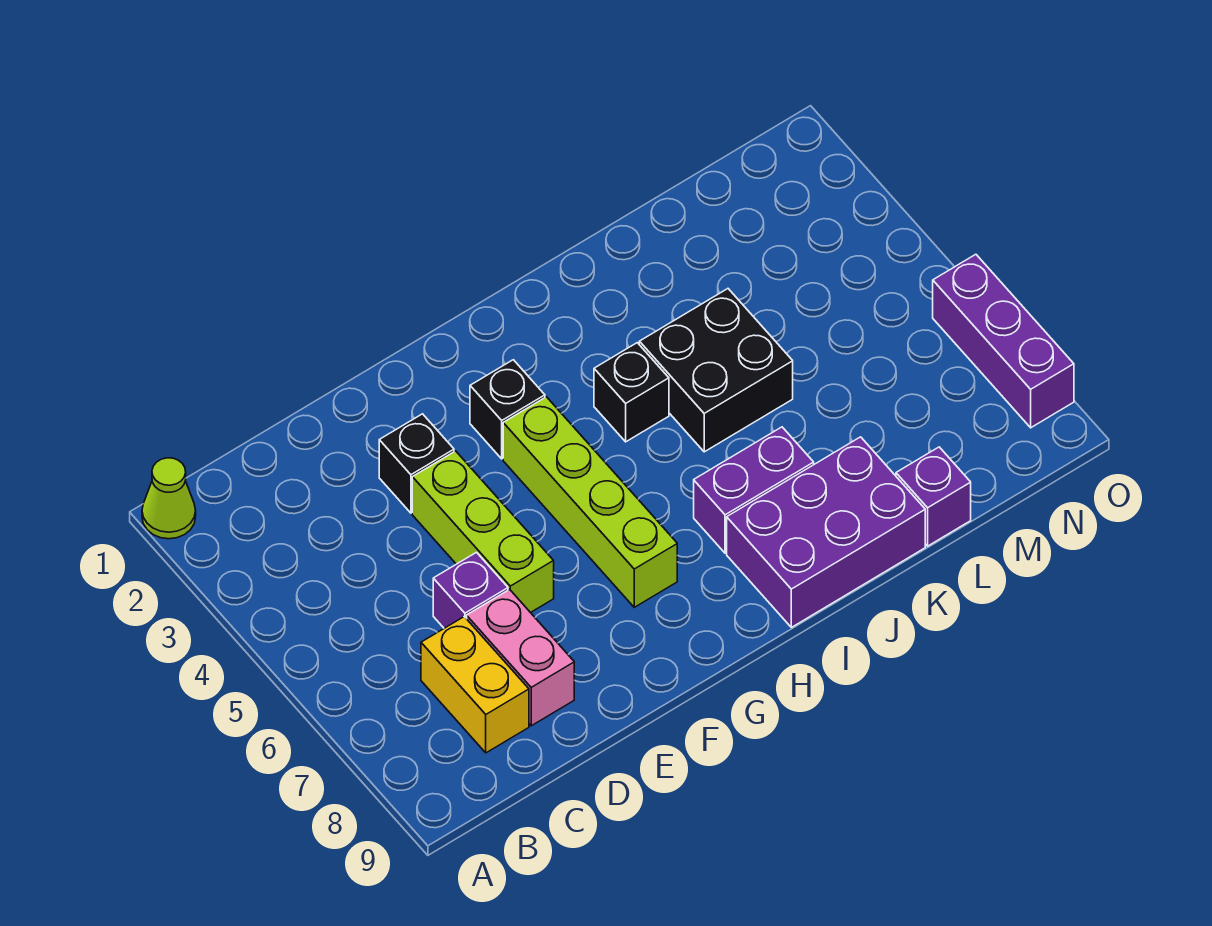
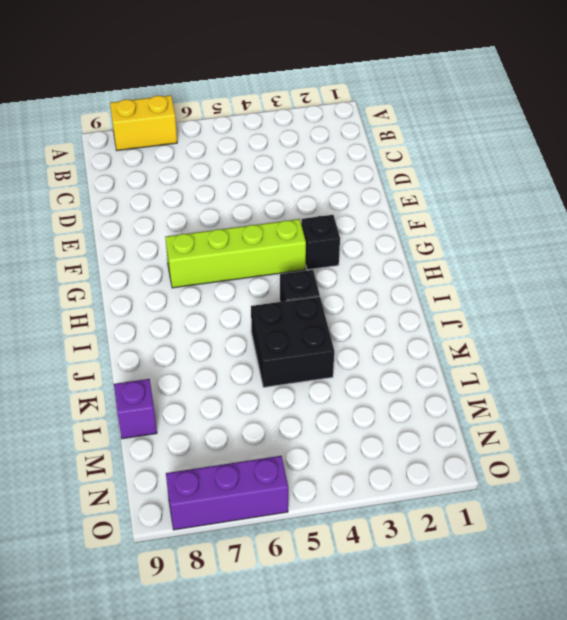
yellow 1x2 brick [110,95,177,151] -> yellow 1x2 brick moved to [421,617,529,753]
none -> lime 1x1 cone [142,458,196,539]
none -> purple 1x1 brick [433,552,508,628]
none -> pink 1x2 brick [467,589,574,726]

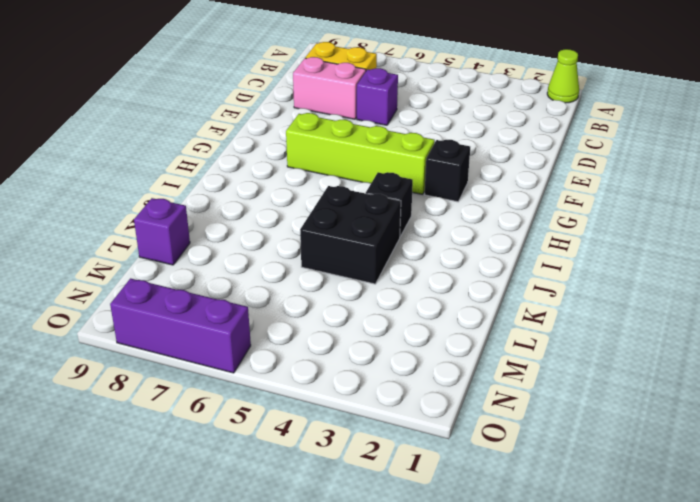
none -> black 1x1 brick [379,414,454,513]
none -> lime 1x3 brick [412,451,554,613]
none -> purple 1x2 brick [694,427,814,553]

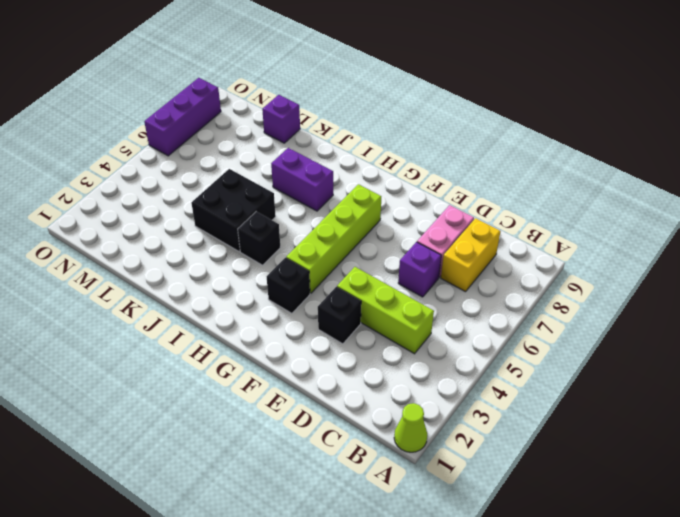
lime 1x3 brick [337,267,434,354] -> lime 1x3 brick turned to [412,451,554,613]
none -> purple 2x3 brick [727,437,925,627]

